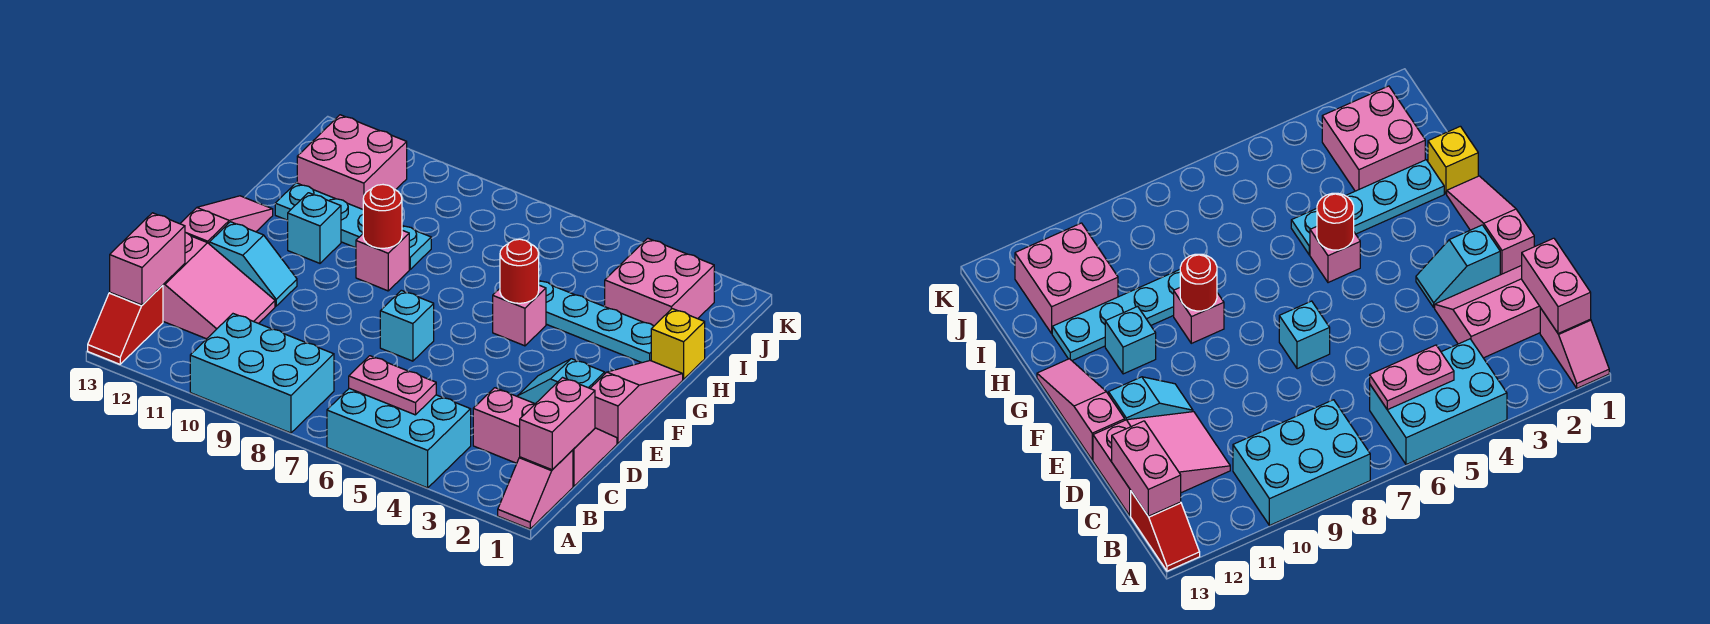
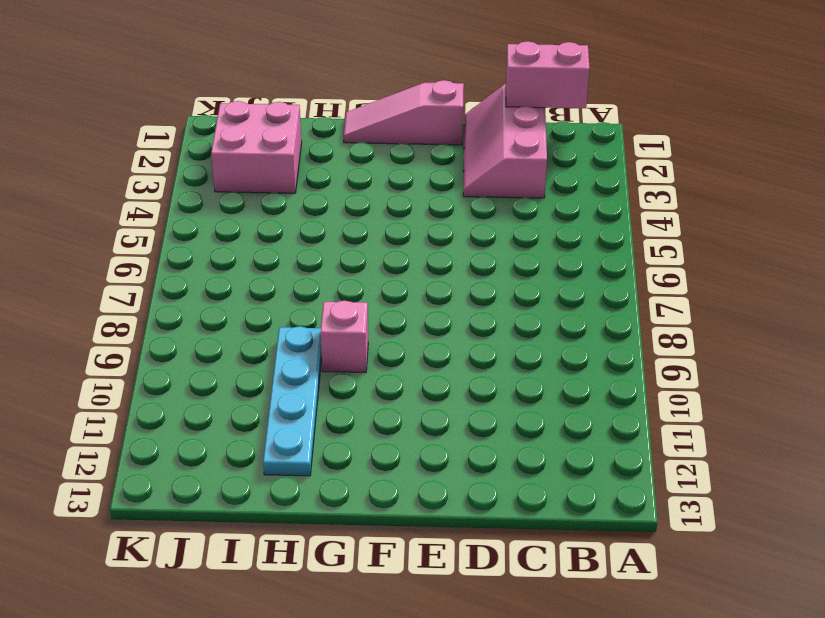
none -> pink 1x2 slope [498,450,573,529]
none -> cyan 2x3 brick [327,388,471,488]
none -> cyan 2x3 brick [190,314,334,433]

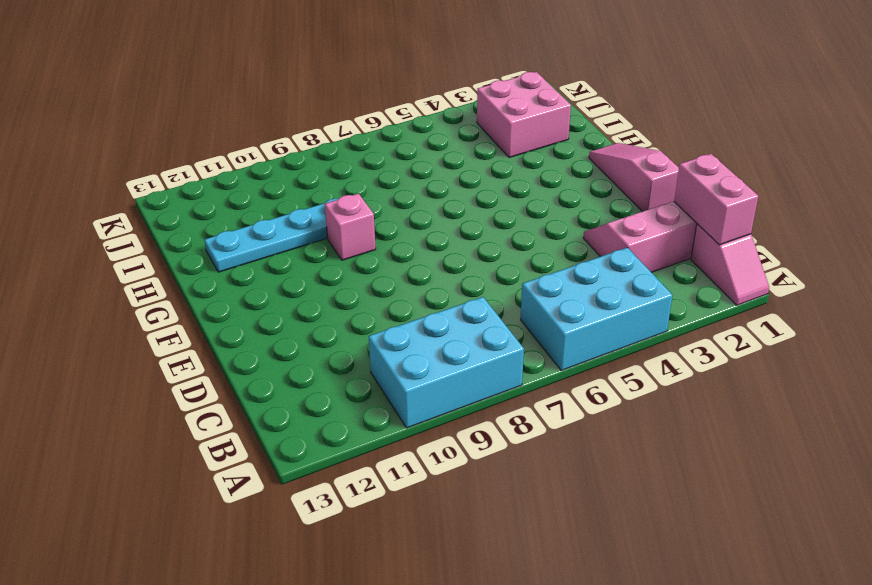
none -> red 1x2 slope [88,285,163,364]
none -> pink 2x3 slope [163,233,275,339]
none -> cyan 1x2 slope [517,359,605,404]

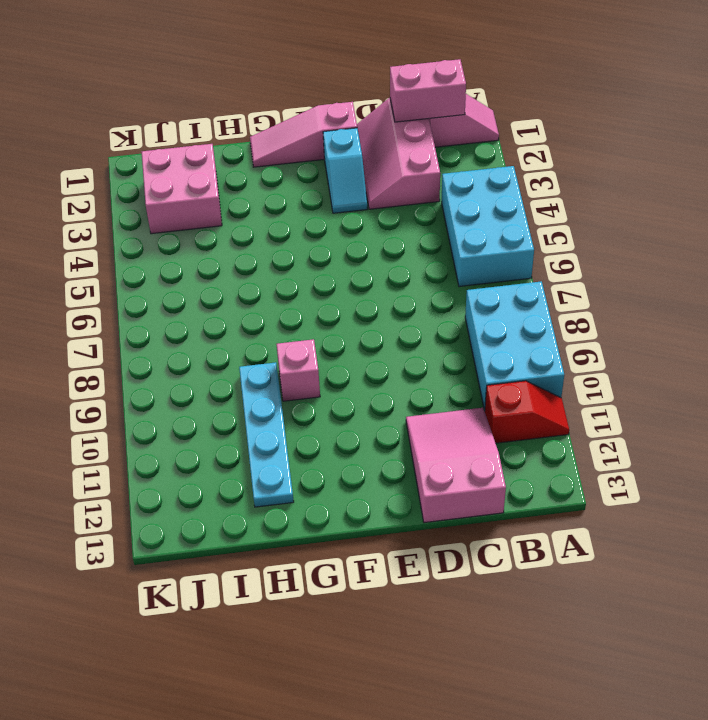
red 1x2 slope [485,381,569,443] -> red 1x2 slope moved to [88,285,163,364]
none -> cyan 1x1 brick [380,290,434,361]
none -> cyan 1x2 slope [209,222,297,306]
none -> pink 1x3 slope [180,196,273,243]

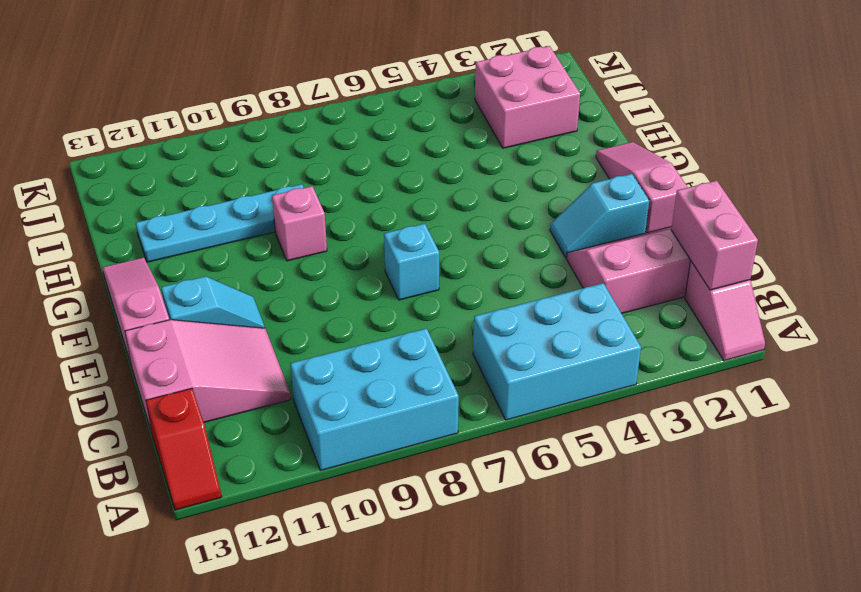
none -> pink 1x1 brick [493,285,546,346]
none -> cyan 1x1 brick [288,193,341,263]
none -> yellow 1x1 brick [651,309,705,379]

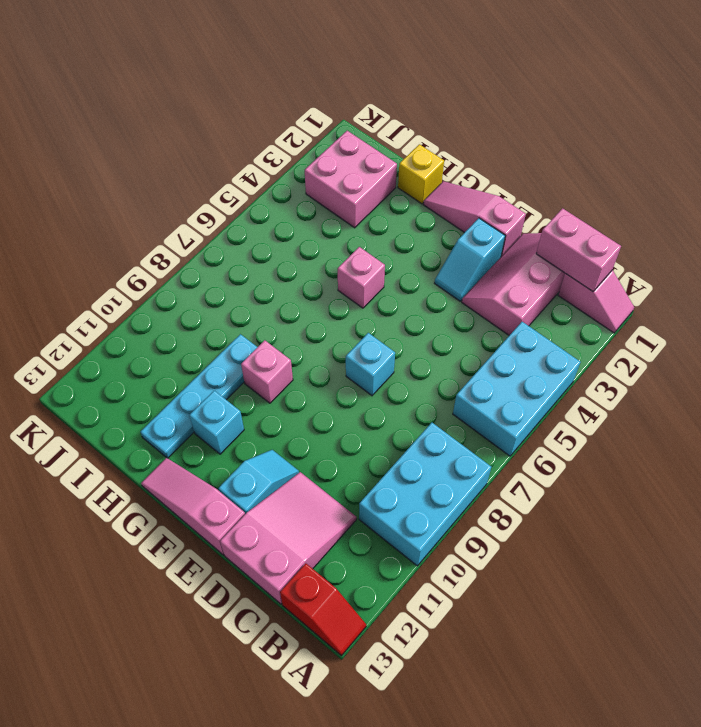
none -> cyan 1x4 plate [539,281,654,363]
none -> pink 2x2 brick [297,115,407,209]
none -> pink 1x2 plate [349,356,436,415]

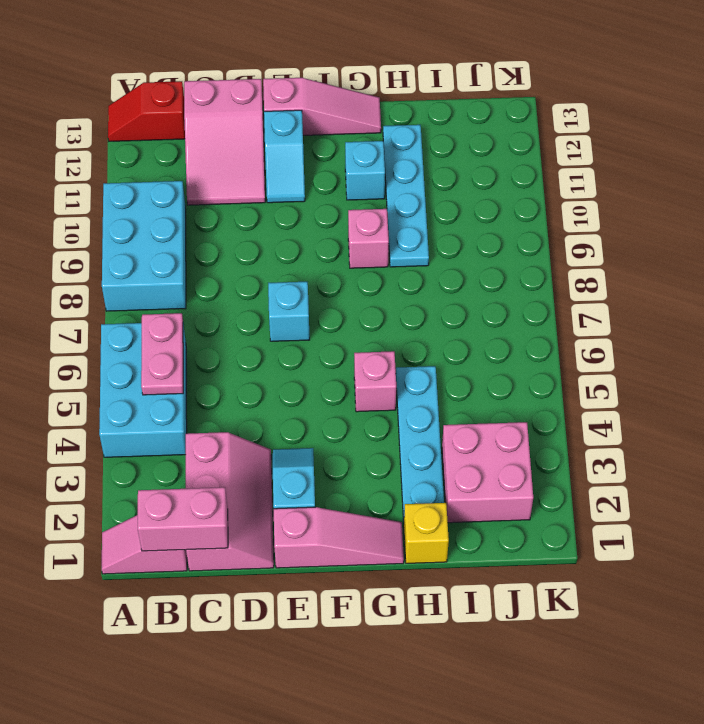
none -> pink 2x2 brick [297,115,407,209]
none -> pink 1x2 brick [110,213,185,305]
none -> red 1x1 round brick [500,239,539,303]

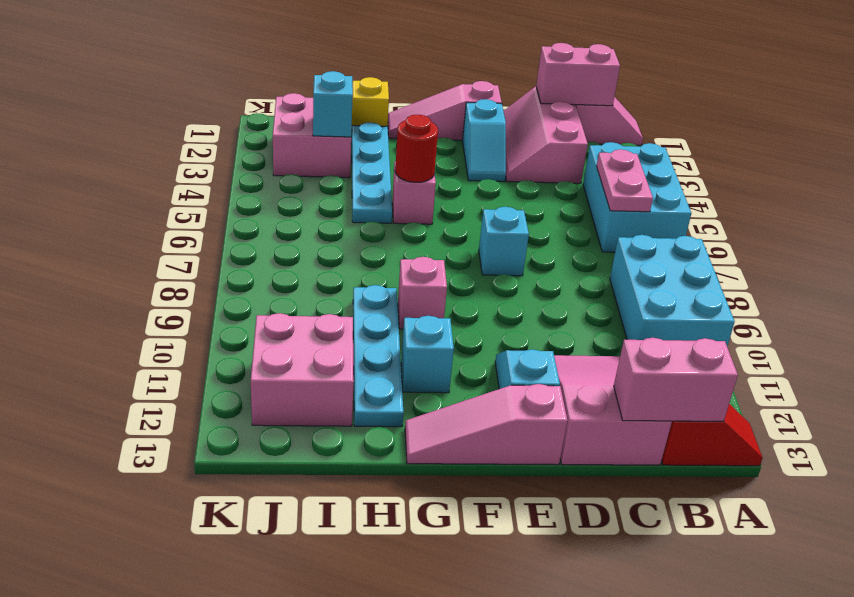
cyan 1x1 brick [313,71,353,137] -> none
none -> red 1x1 round brick [363,185,402,248]

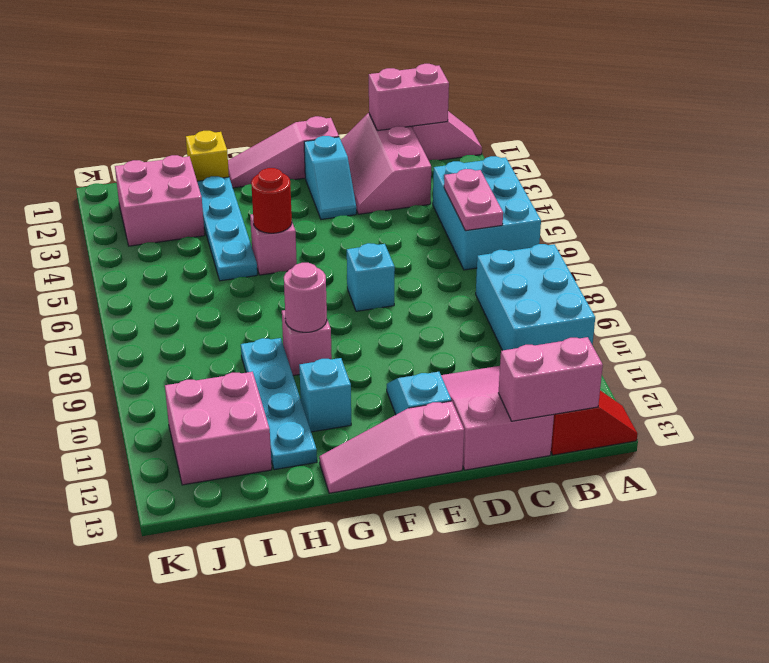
pink 1x1 round brick [284,263,327,332] -> red 1x1 round brick [363,185,402,248]

